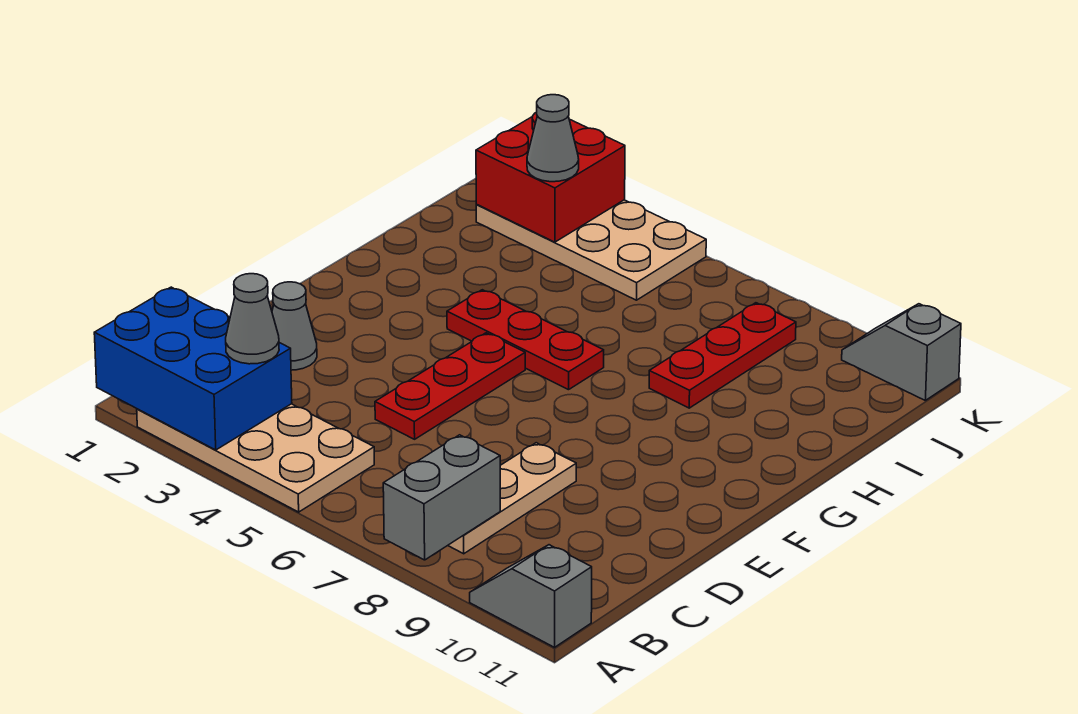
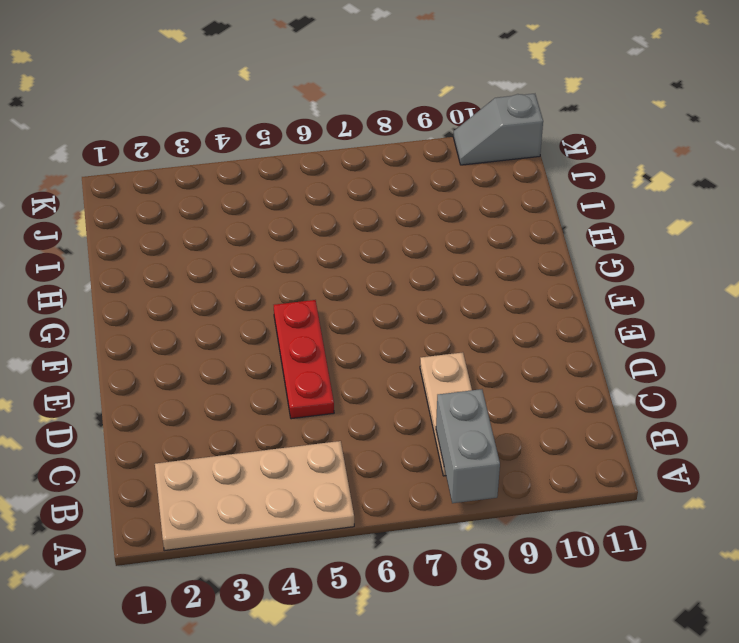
none -> grey 1x2 slope [470,545,592,647]
none -> grey 1x1 cone [272,282,317,370]
none -> red 1x3 plate [447,290,604,390]

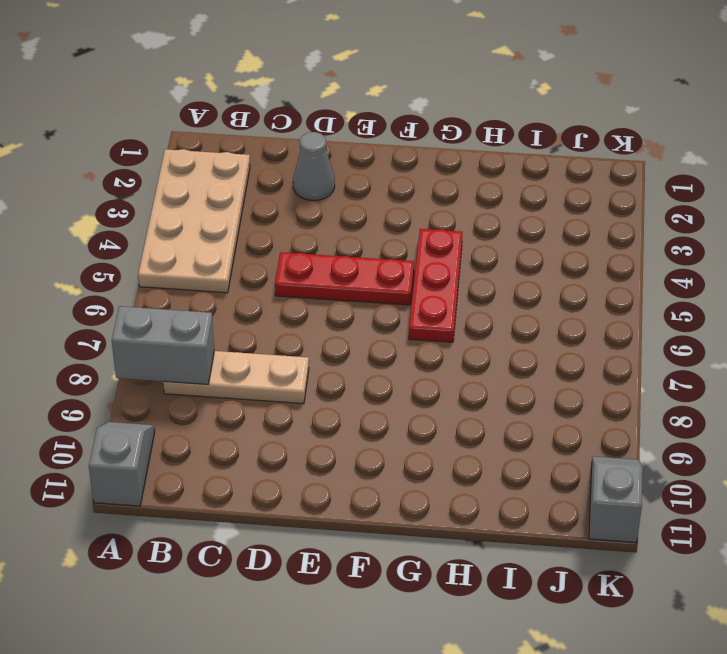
none -> red 1x3 plate [649,303,796,408]
none -> tan 2x4 plate [476,200,706,300]
none -> blue 2x3 brick [94,287,292,450]

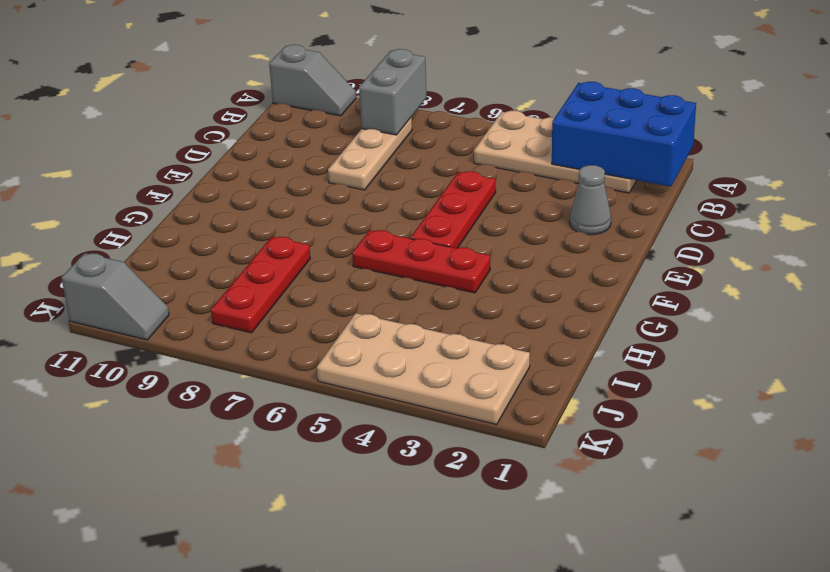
none -> red 2x2 brick [476,112,625,242]
none -> grey 1x1 cone [226,274,279,364]
none -> grey 1x1 cone [527,95,579,182]

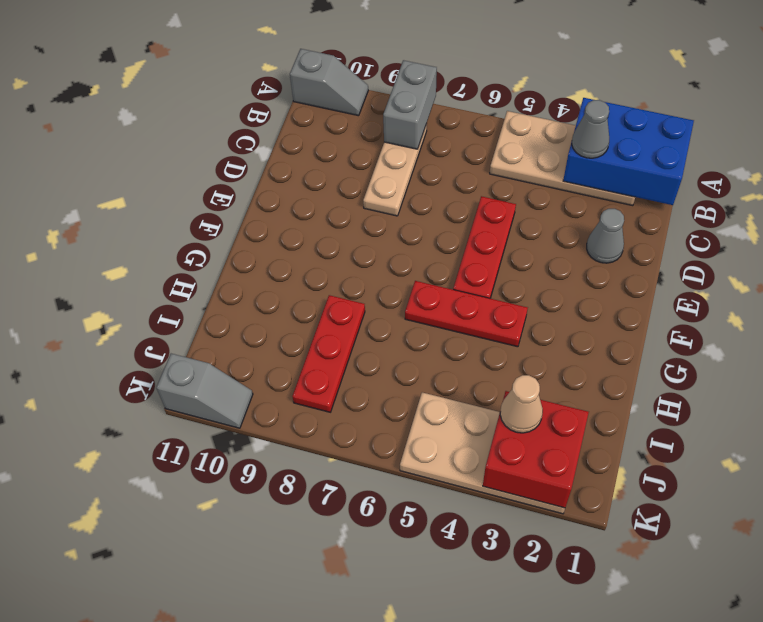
tan 1x1 cone [500,375,543,433] -> grey 1x1 cone [527,95,579,182]

